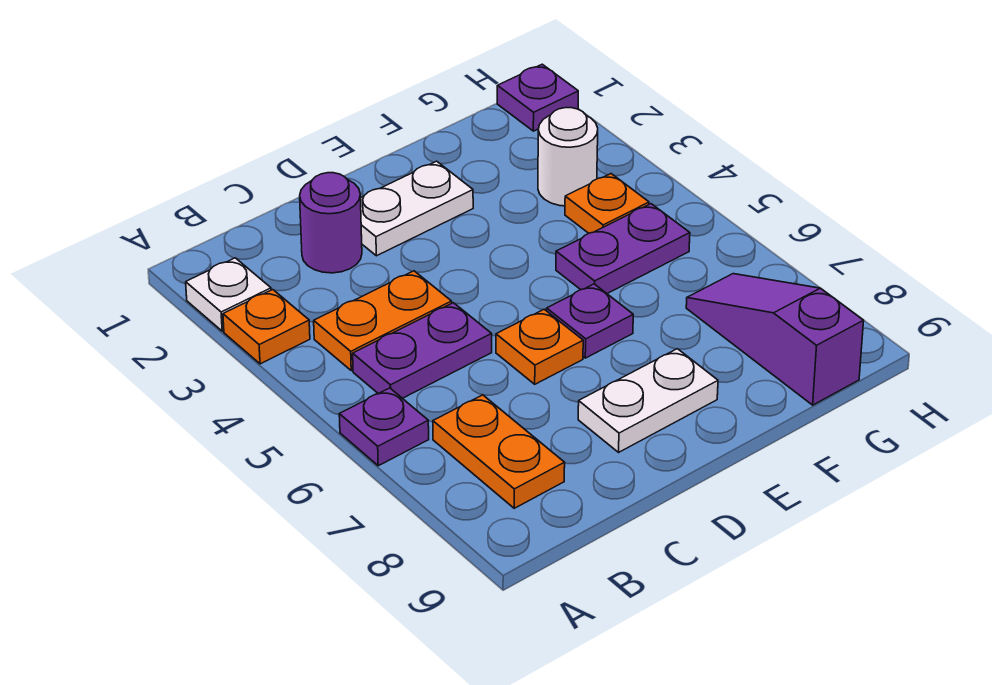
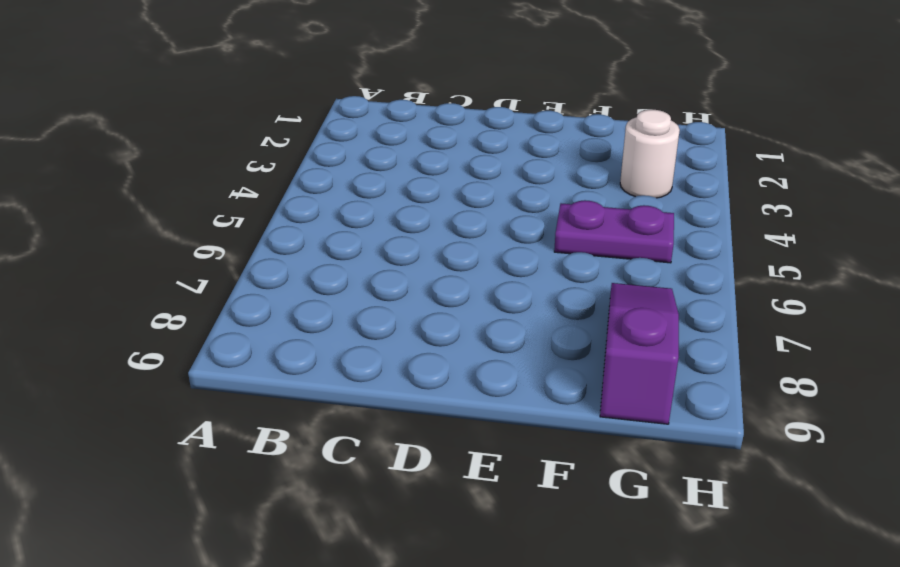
none -> white 1x1 plate [186,258,271,331]
none -> orange 1x1 plate [223,290,310,364]
none -> purple 1x1 plate [339,388,429,466]

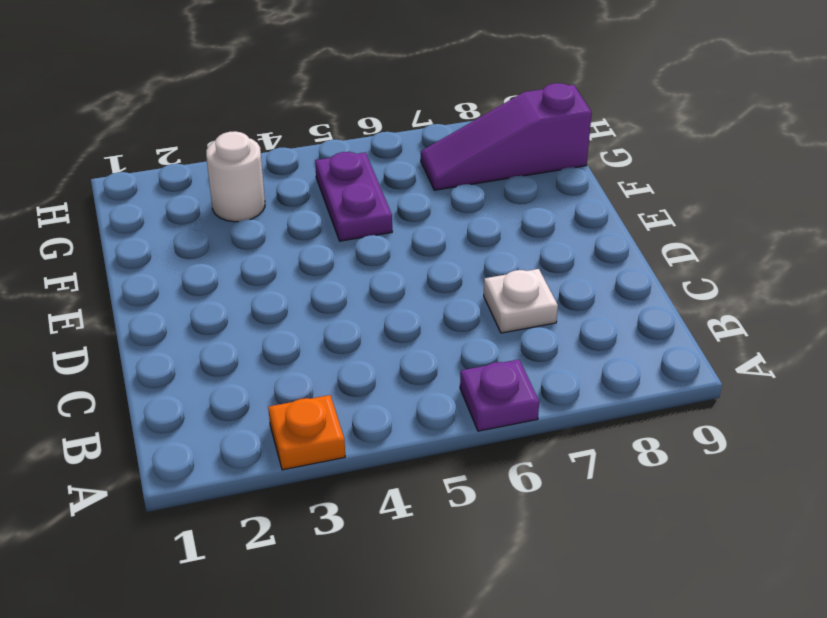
white 1x1 plate [484,269,558,333] -> white 1x1 plate moved to [186,258,271,331]
none -> orange 1x2 plate [314,271,452,371]
none -> purple 1x2 plate [353,303,492,398]
none -> orange 1x2 plate [433,395,565,508]

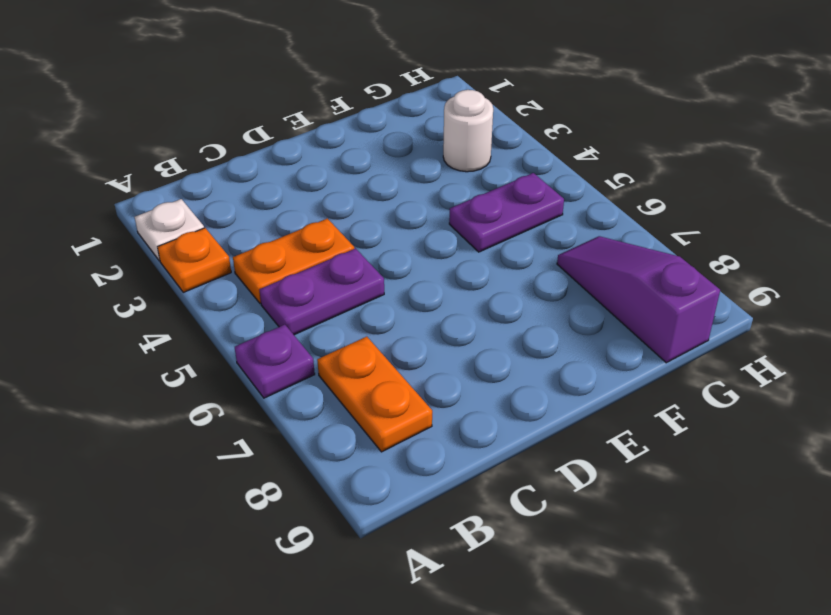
none -> purple 1x1 round brick [300,173,362,273]
none -> white 1x2 plate [361,161,473,256]
none -> orange 1x1 plate [496,309,583,384]

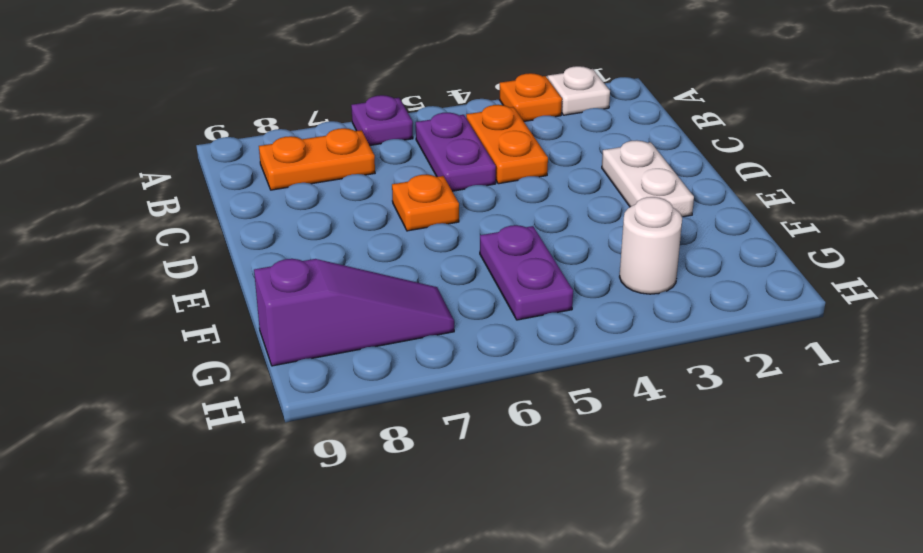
none -> purple 1x1 round brick [300,173,362,273]
none -> white 1x2 plate [578,349,718,452]
none -> purple 1x1 plate [547,284,633,358]

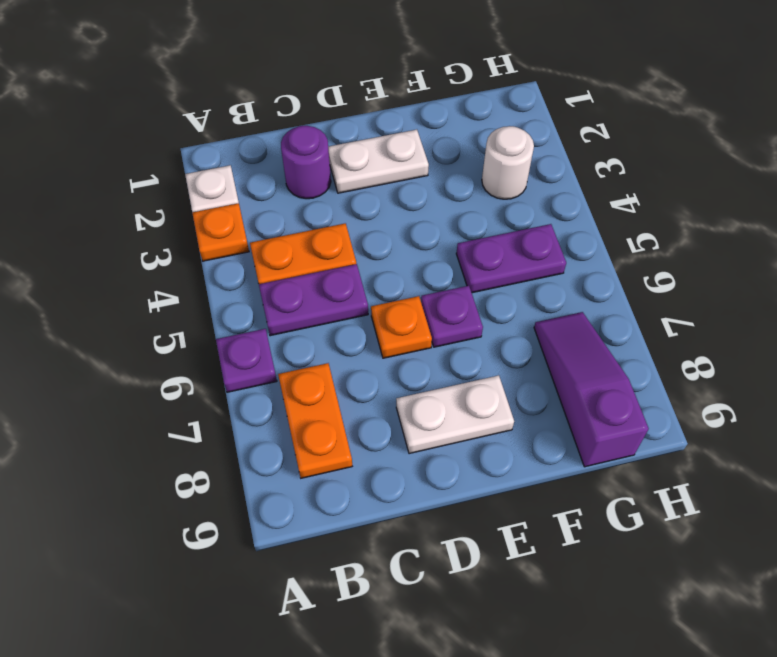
none -> orange 1x1 plate [565,174,649,233]
none -> purple 1x1 plate [497,64,578,131]

